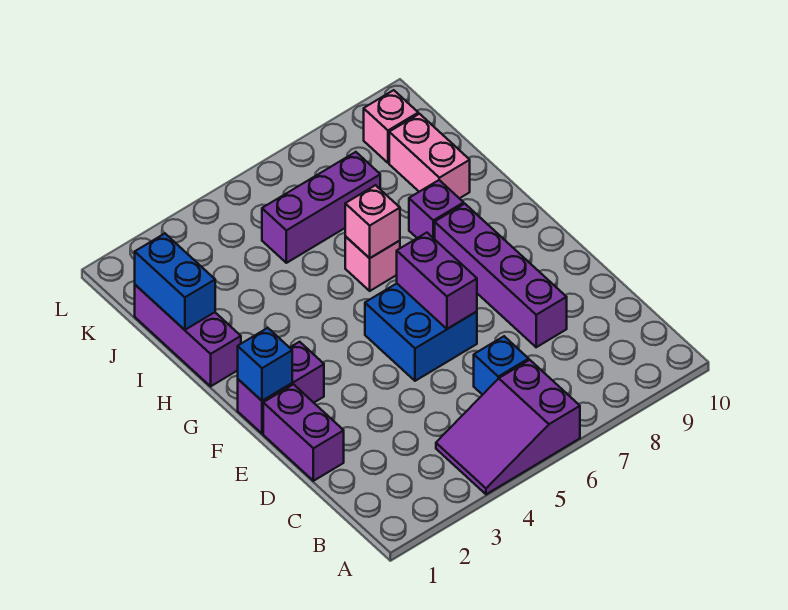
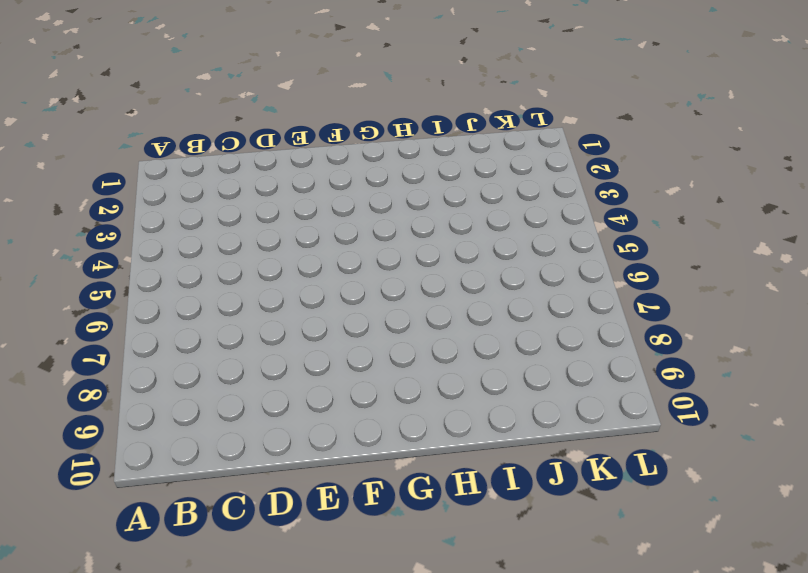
none -> purple 2x3 slope [436,360,580,494]
none -> blue 1x1 brick [474,336,529,395]
none -> purple 1x2 brick [263,384,344,481]

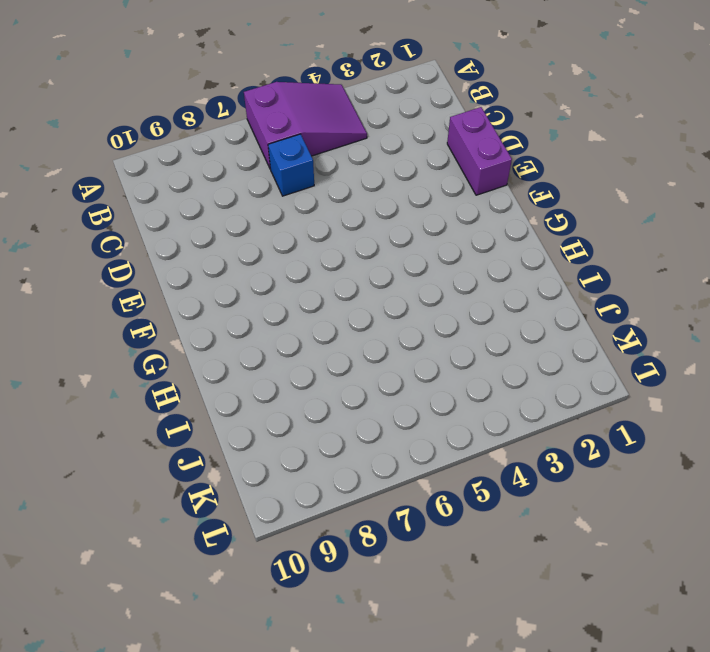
none -> purple 1x4 brick [435,204,567,347]
none -> blue 2x2 brick [365,284,477,381]
none -> purple 1x2 brick [238,342,324,434]

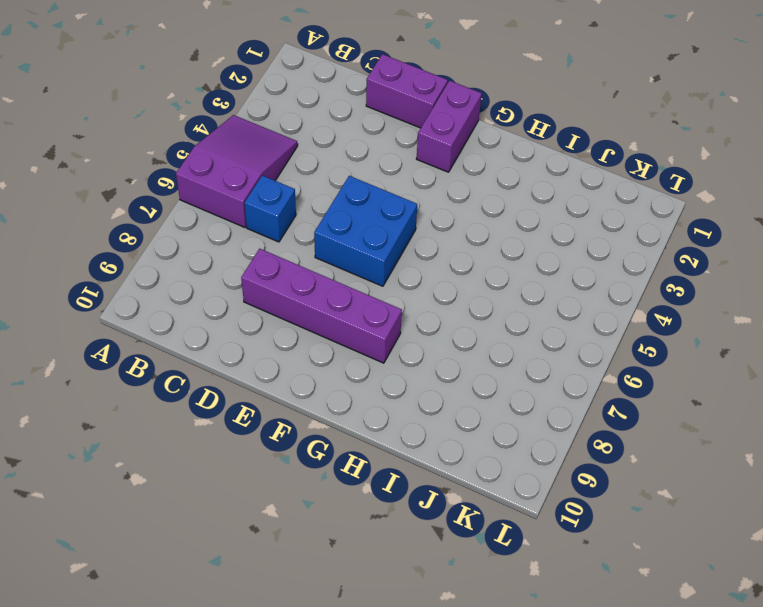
none -> purple 1x3 brick [135,285,241,386]
none -> pink 1x1 brick [345,236,400,291]
none -> purple 1x1 brick [409,180,464,239]

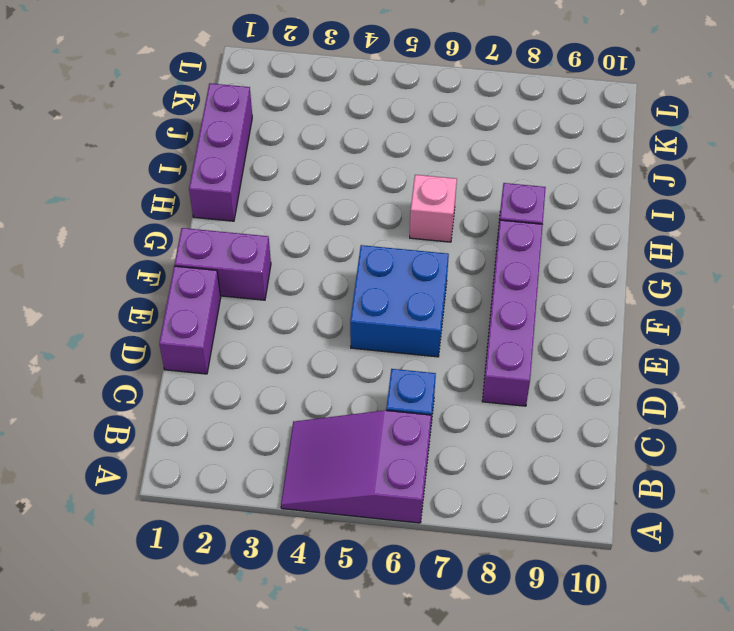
none -> pink 1x2 brick [389,114,470,198]
none -> purple 1x3 brick [262,152,380,263]
none -> pink 1x1 brick [364,90,418,163]

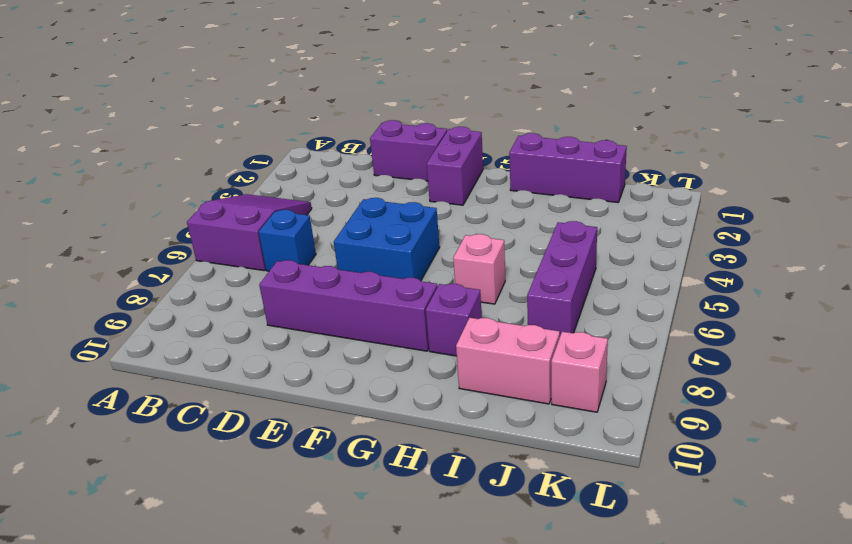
none -> purple 1x2 brick [397,233,477,329]
none -> blue 1x1 brick [238,328,292,401]
none -> pink 1x1 brick [345,185,400,258]

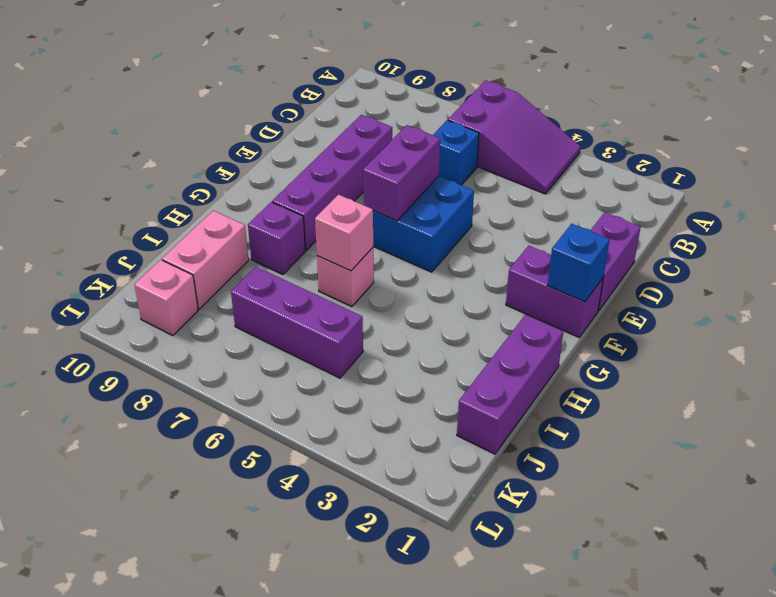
none -> blue 1x2 brick [135,233,215,330]

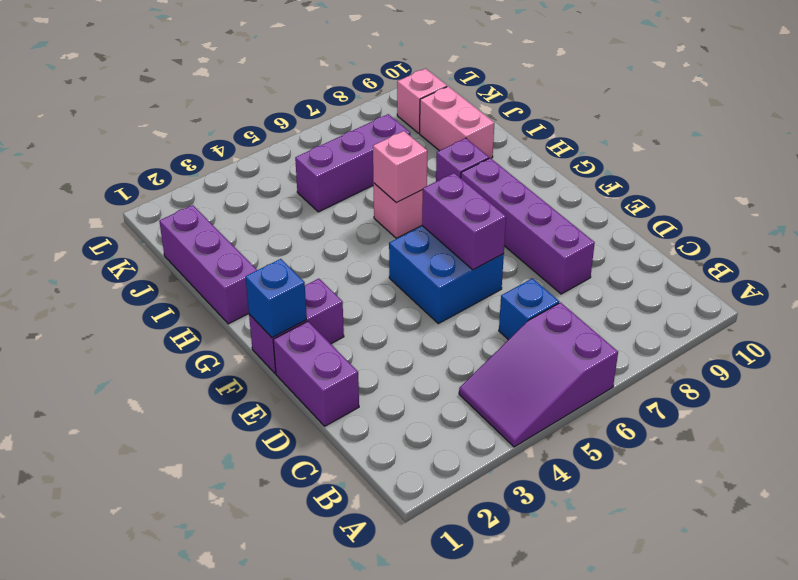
none -> blue 1x2 brick [135,233,215,330]

